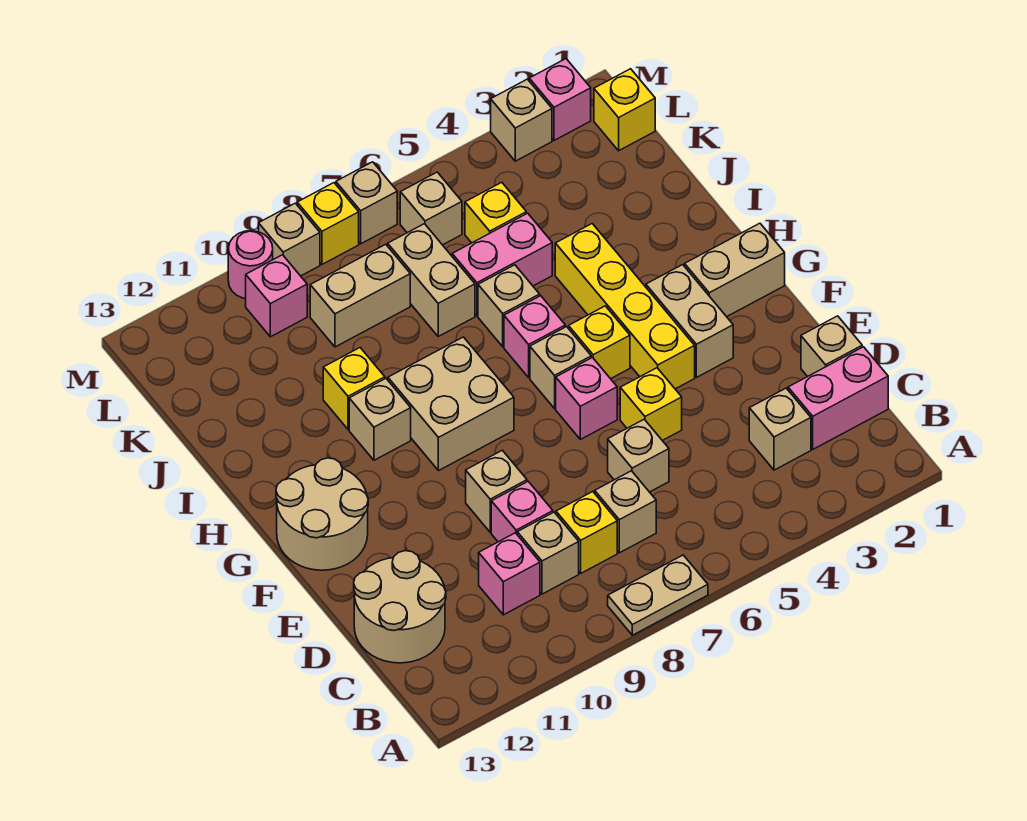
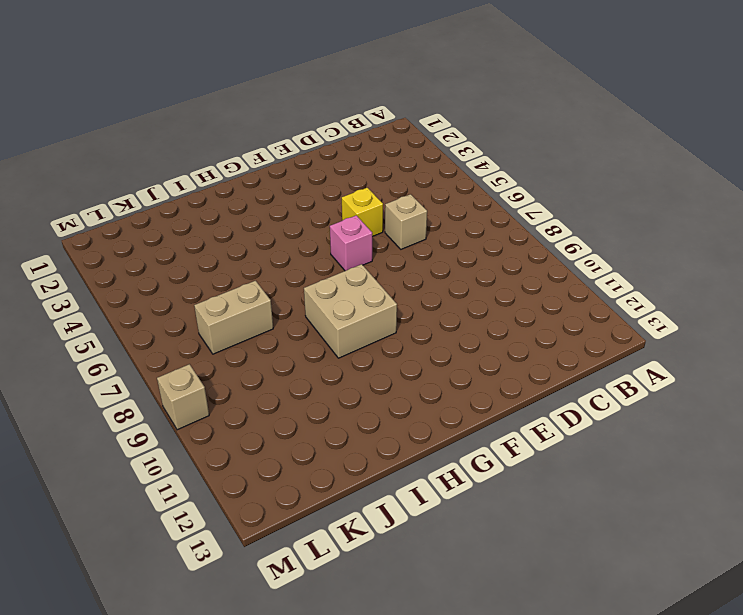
none -> tan 1x2 plate [608,555,708,635]
none -> pink 1x2 brick [788,347,888,449]
none -> tan 1x1 brick [749,388,811,470]
none -> tan 1x1 brick [595,471,656,553]

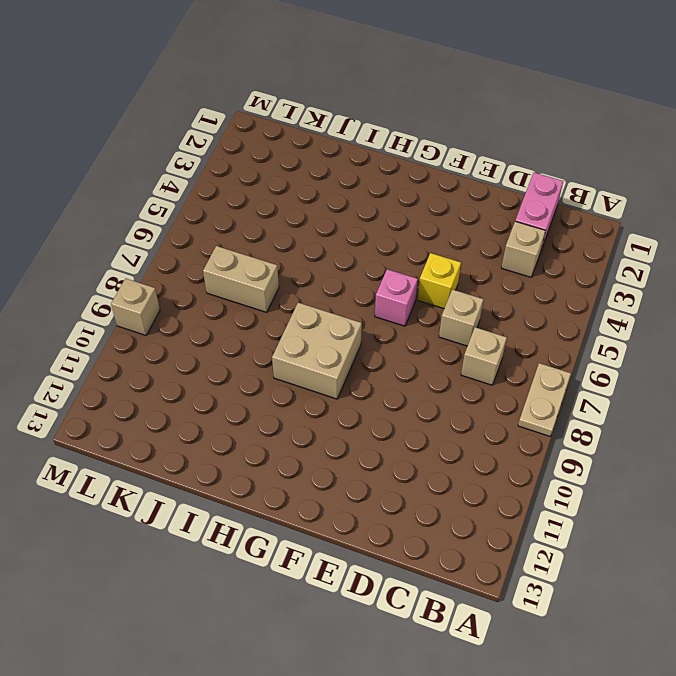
none -> yellow 1x1 brick [556,492,617,573]
none -> tan 1x1 brick [517,512,579,594]
none -> pink 1x1 brick [479,533,540,615]
none -> tan 2x2 round brick [354,551,446,663]

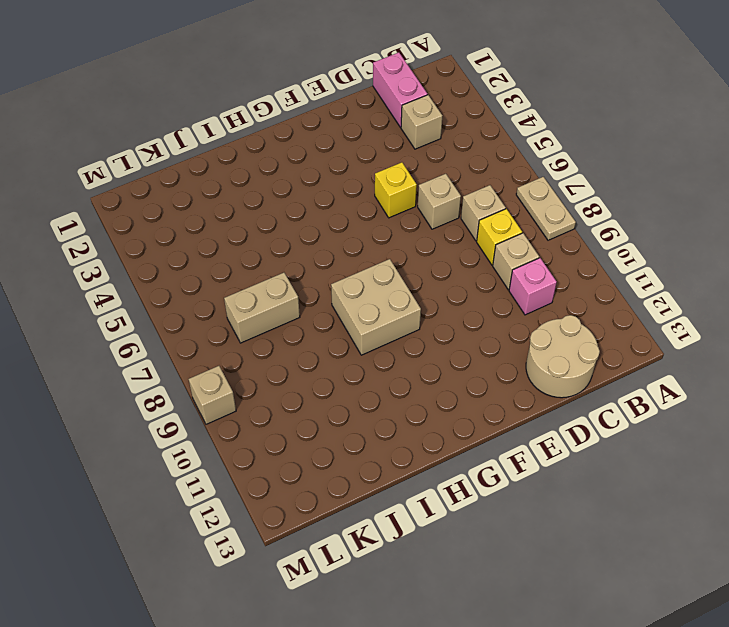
none -> tan 1x1 brick [801,316,862,377]
none -> pink 1x1 brick [491,481,553,542]
none -> tan 1x1 brick [466,450,527,532]
none -> tan 1x2 brick [646,265,733,377]

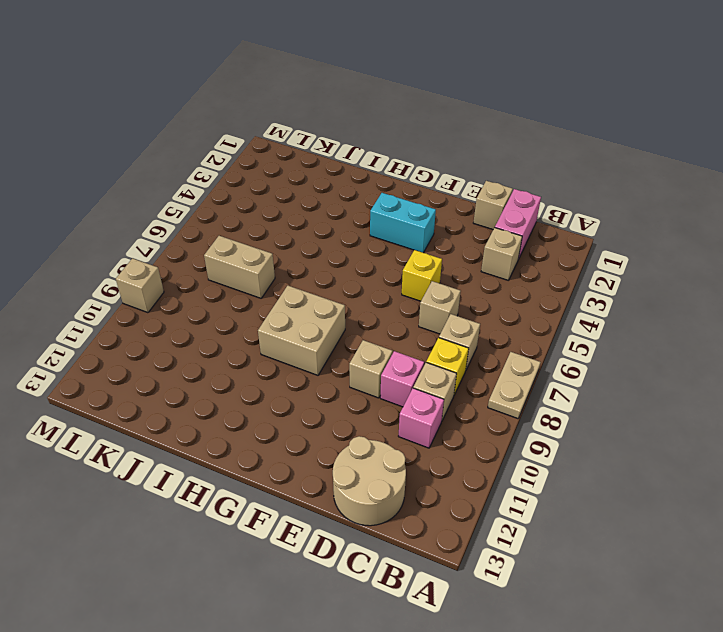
cyan 1x2 brick [370,193,436,253] -> tan 1x2 brick [646,265,733,377]
none -> yellow 1x4 brick [555,224,695,389]
none -> pink 1x1 brick [556,358,617,439]
none -> tan 2x2 round brick [276,458,368,570]
none -> tan 1x2 brick [685,223,785,317]

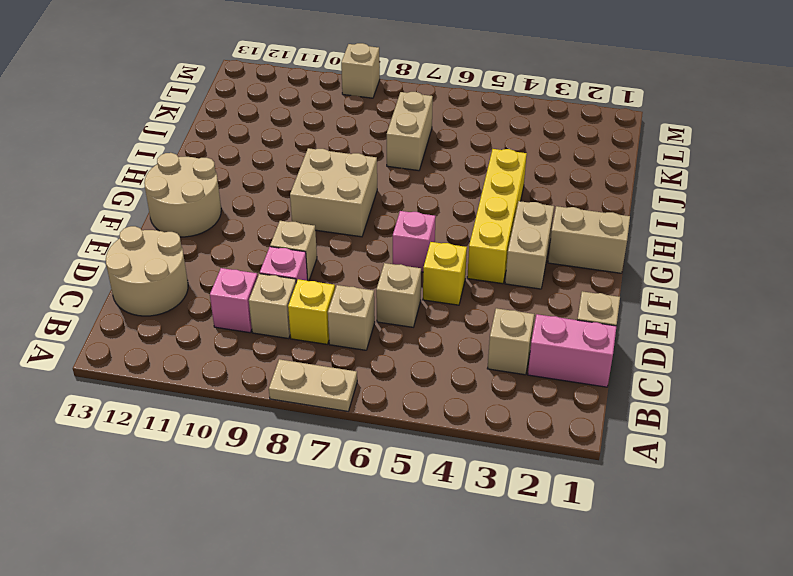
none -> yellow 1x1 brick [569,306,630,379]
none -> tan 1x1 brick [530,327,591,408]
none -> pink 1x1 brick [504,296,565,377]
none -> tan 1x1 brick [349,379,411,460]

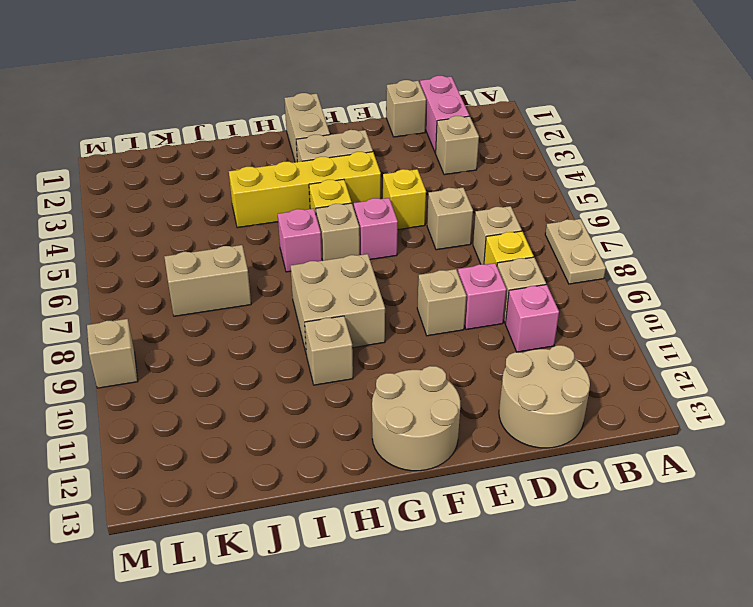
none -> tan 1x1 brick [478,265,540,347]
none -> yellow 1x1 brick [323,348,385,429]
none -> pink 1x2 brick [452,213,552,316]
none -> yellow 1x1 brick [465,182,526,243]

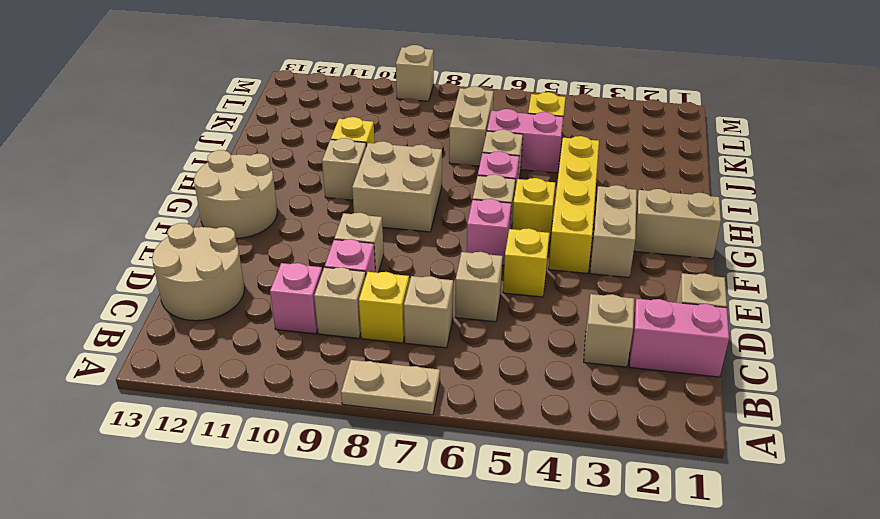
none -> tan 1x2 brick [310,244,410,347]
none -> yellow 1x1 brick [594,69,655,151]
none -> tan 1x1 brick [400,172,462,245]
none -> pink 1x1 brick [246,255,307,337]

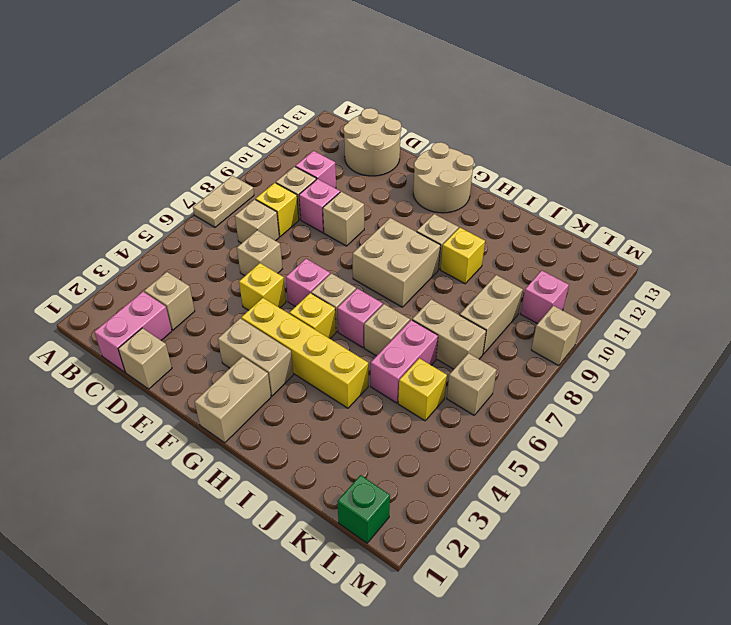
green 1x1 brick [337,475,390,543] -> yellow 1x1 brick [594,69,655,151]
none -> pink 1x1 brick [529,59,591,140]
none -> tan 1x1 brick [491,79,552,161]
none -> tan 1x1 brick [336,162,397,244]
none -> yellow 1x1 brick [297,183,359,264]

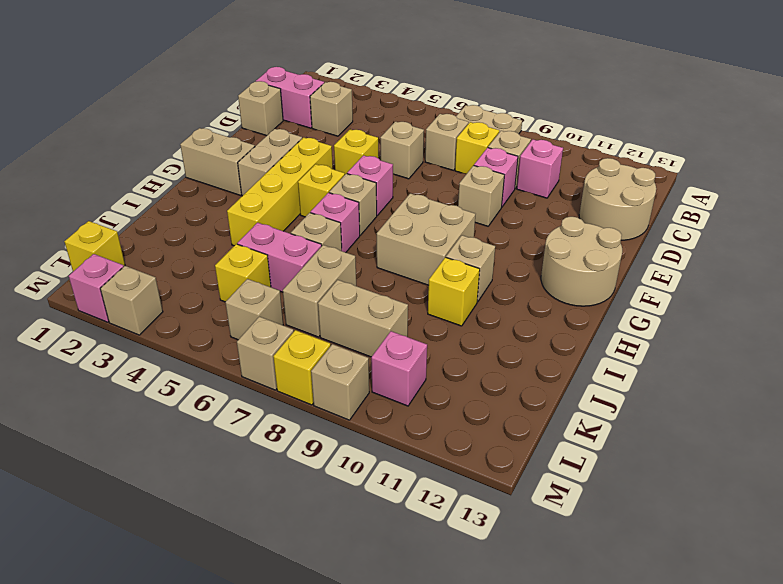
none -> pink 1x1 round brick [228,231,273,299]

